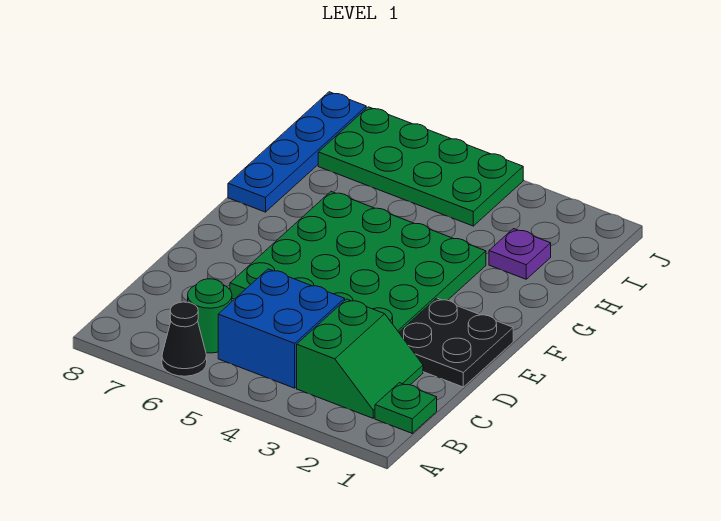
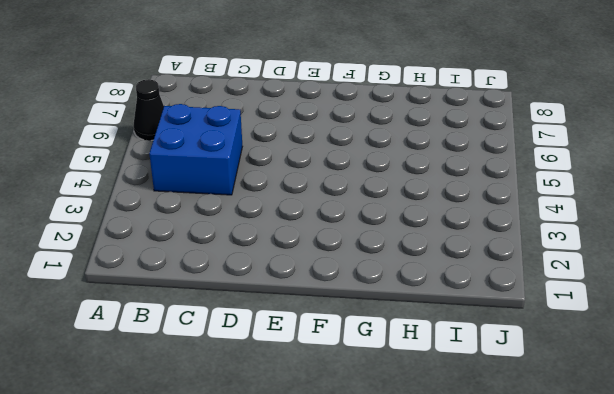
none -> green 1x1 plate [375,383,437,433]
none -> green 2x2 slope [297,299,423,418]

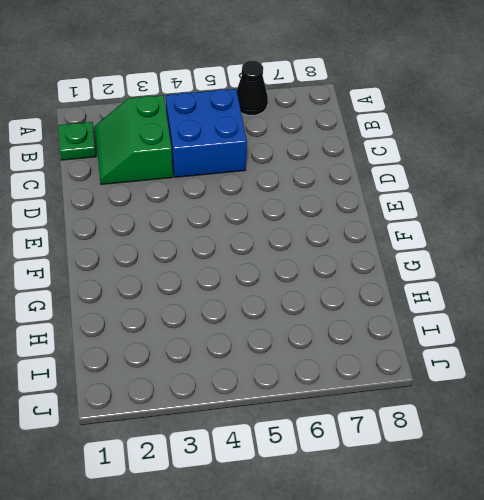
none -> green 1x1 round brick [188,279,232,353]
none -> black 2x2 plate [399,298,513,387]

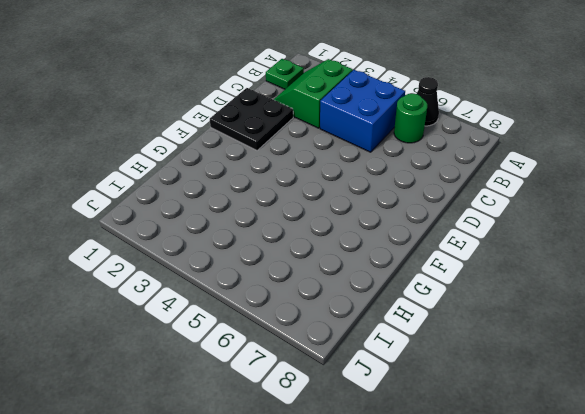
none -> green 4x4 plate [230,192,486,332]
none -> blue 1x4 plate [228,92,366,212]

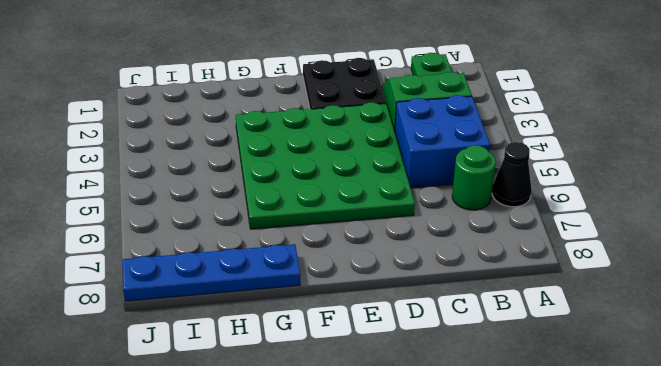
none -> purple 1x1 plate [489,229,551,279]
none -> green 2x4 plate [318,107,523,226]

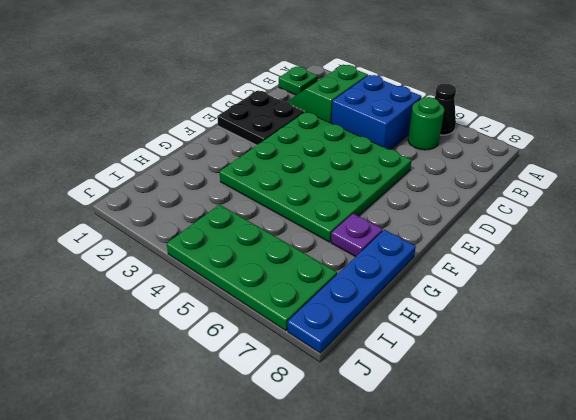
purple 1x1 plate [331,214,383,257] -> purple 1x1 plate moved to [489,229,551,279]

